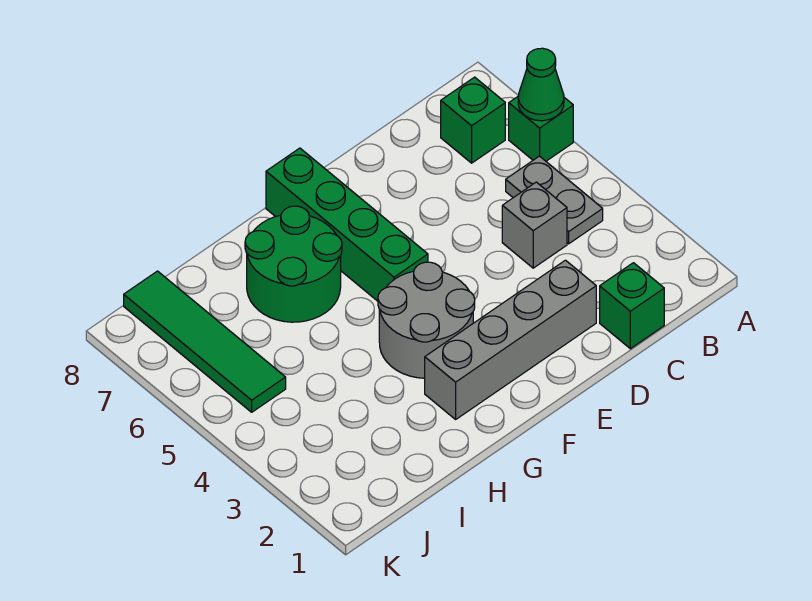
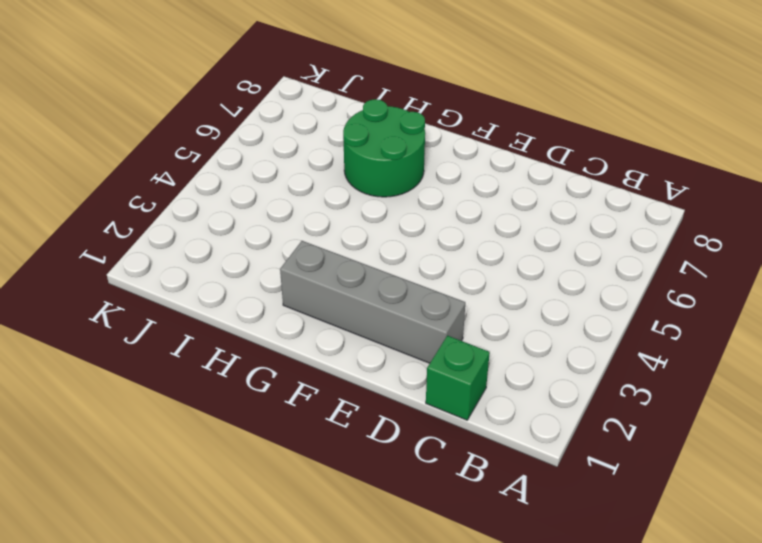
none -> green 1x1 brick [509,96,573,161]
none -> grey 1x2 plate [506,156,603,244]

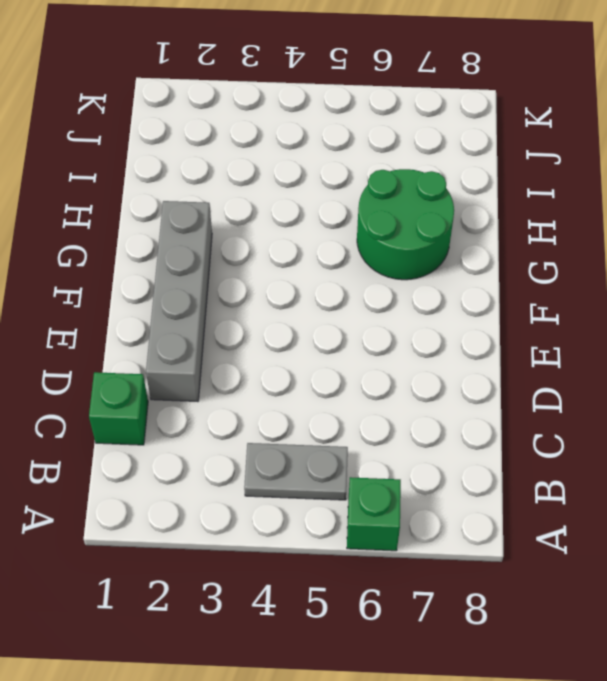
none -> green 1x1 brick [441,77,505,163]
none -> grey 1x1 brick [502,182,567,268]

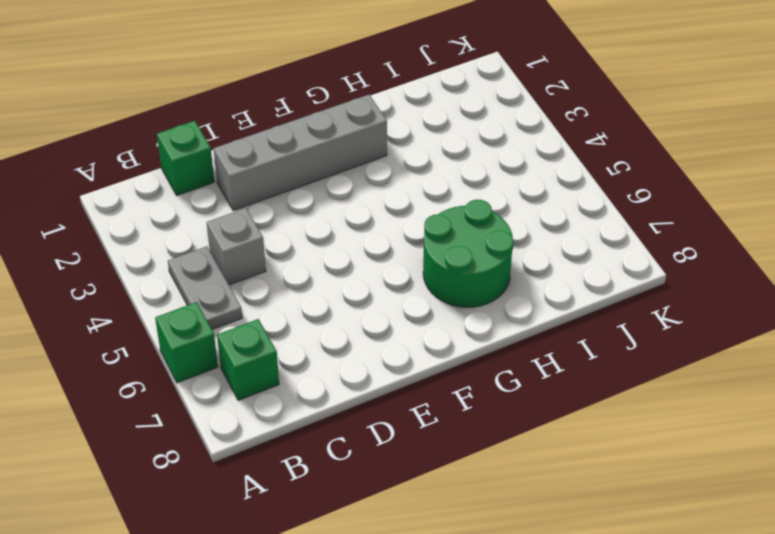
none -> grey 2x2 round brick [378,262,475,378]
none -> green 1x4 brick [266,148,428,301]

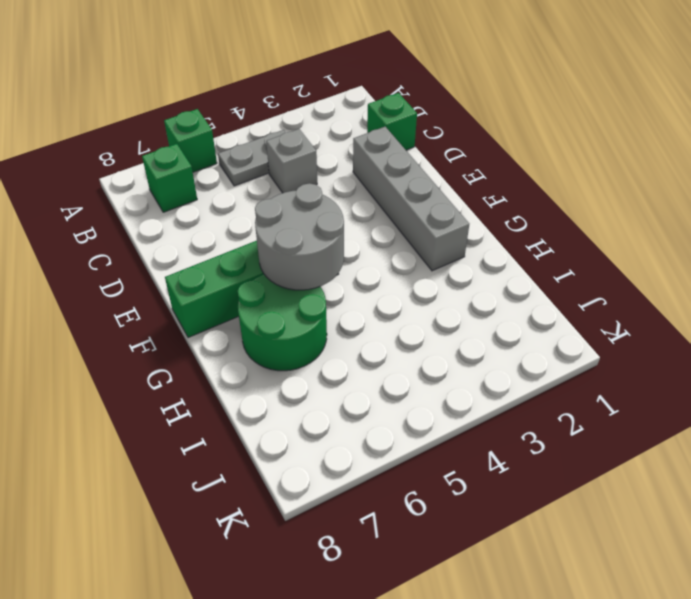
grey 2x2 round brick [255,183,344,290] -> grey 2x2 round brick moved to [378,262,475,378]
none -> green 1x4 tile [124,271,286,412]
none -> green 1x1 cone [518,48,564,121]

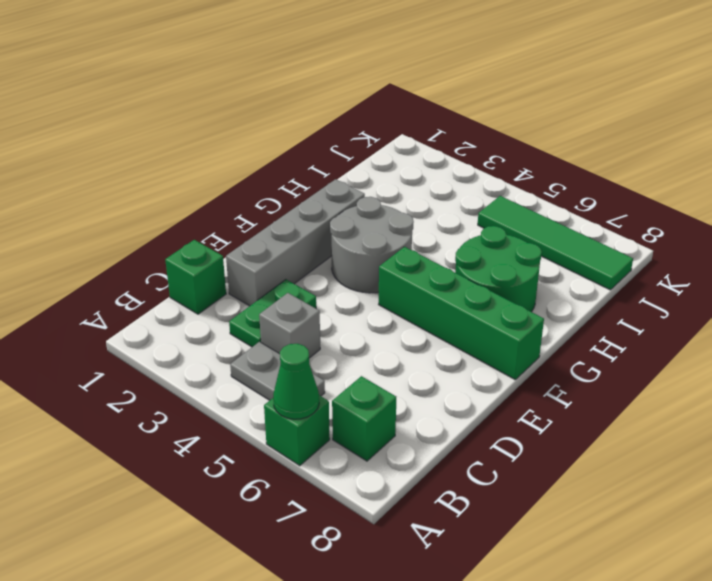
green 1x2 plate [229,280,316,347] -> none

